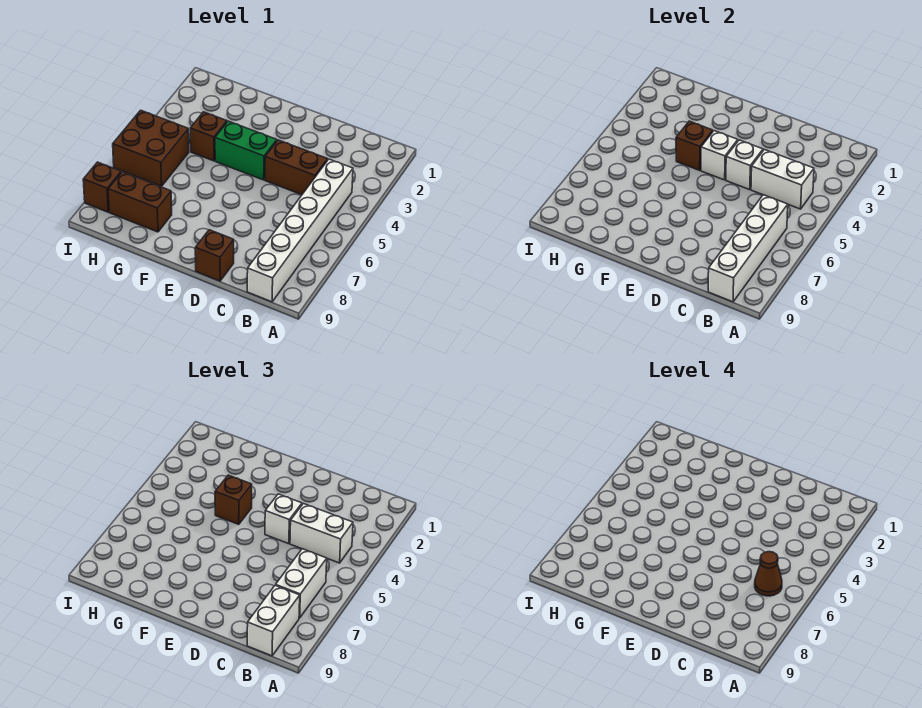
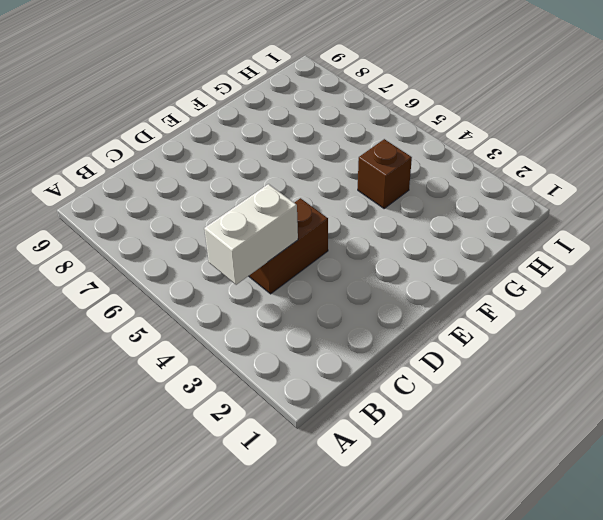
none -> white 1x6 brick [247,159,353,302]
none -> brown 1x1 brick [195,230,234,281]
none -> green 1x2 brick [215,121,277,180]

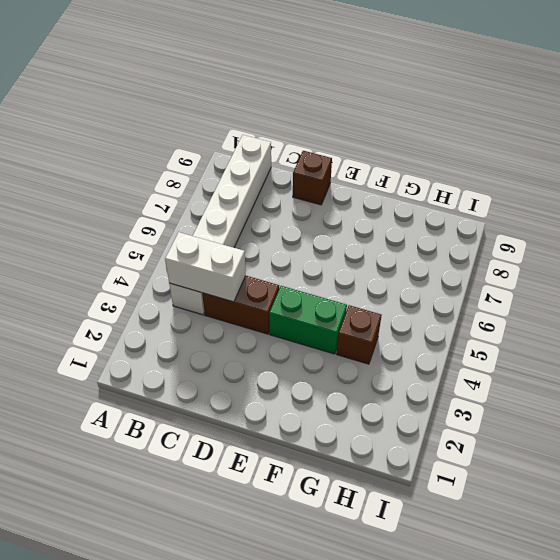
none -> brown 1x2 brick [108,172,172,232]
none -> brown 2x2 brick [113,110,189,186]
none -> brown 1x1 brick [83,162,121,212]

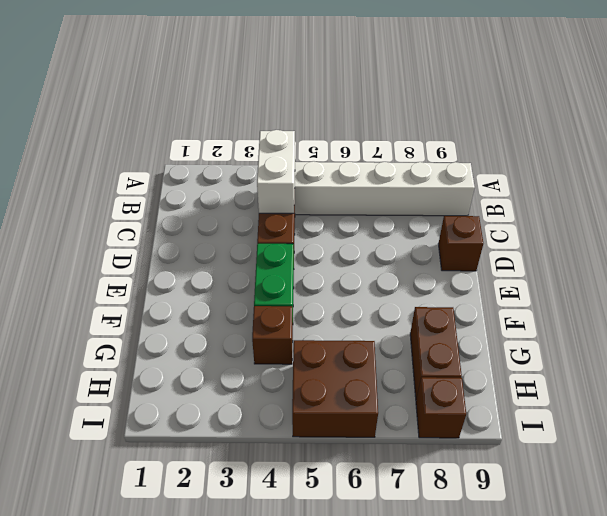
none -> white 1x4 brick [708,195,788,302]
none -> white 1x1 brick [726,140,763,190]
none -> white 1x1 brick [701,131,738,180]

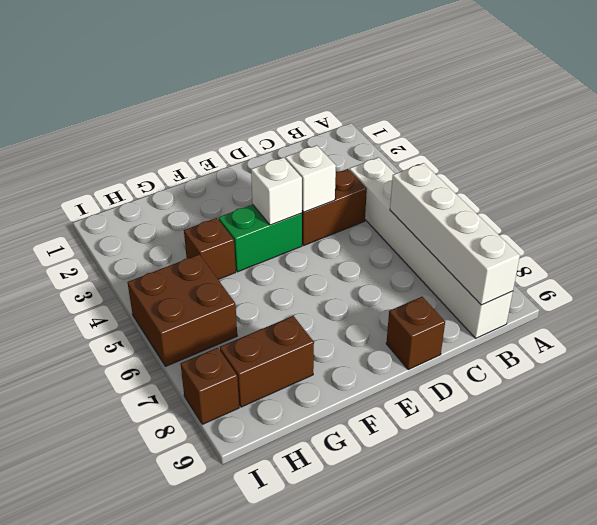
none -> white 1x2 brick [751,150,814,209]
none -> brown 1x1 brick [676,121,713,170]
none -> white 1x2 brick [290,504,353,563]

